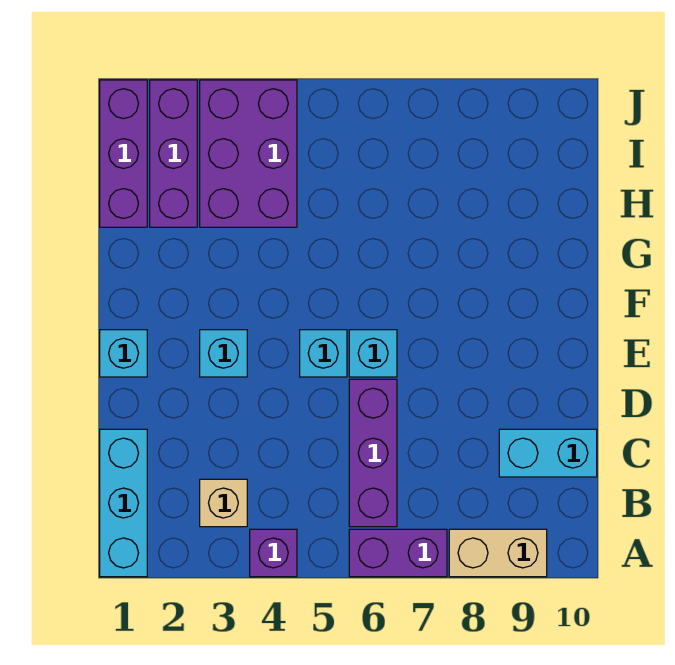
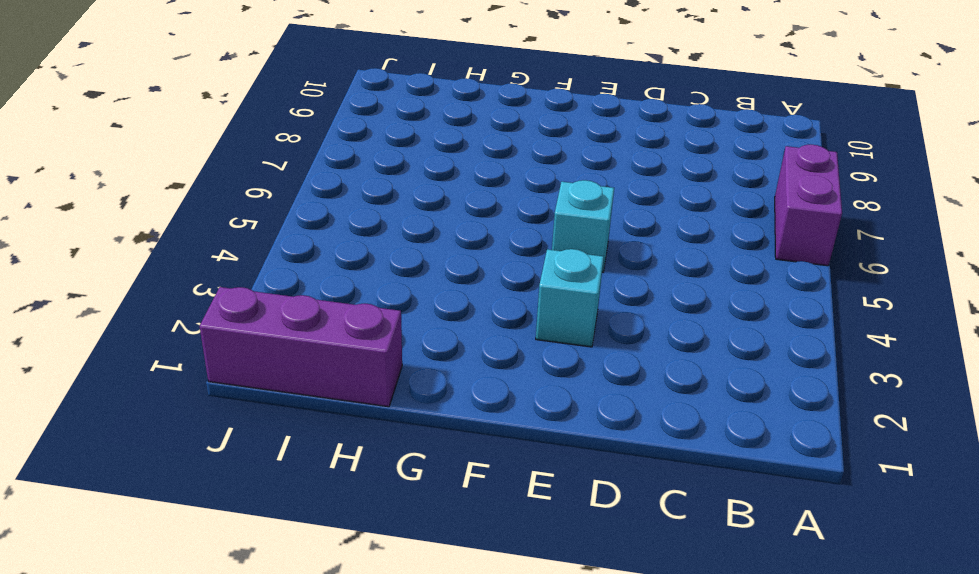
none -> cyan 1x3 brick [100,429,147,577]
none -> purple 1x1 brick [250,529,297,577]
none -> tan 1x2 brick [449,529,547,577]

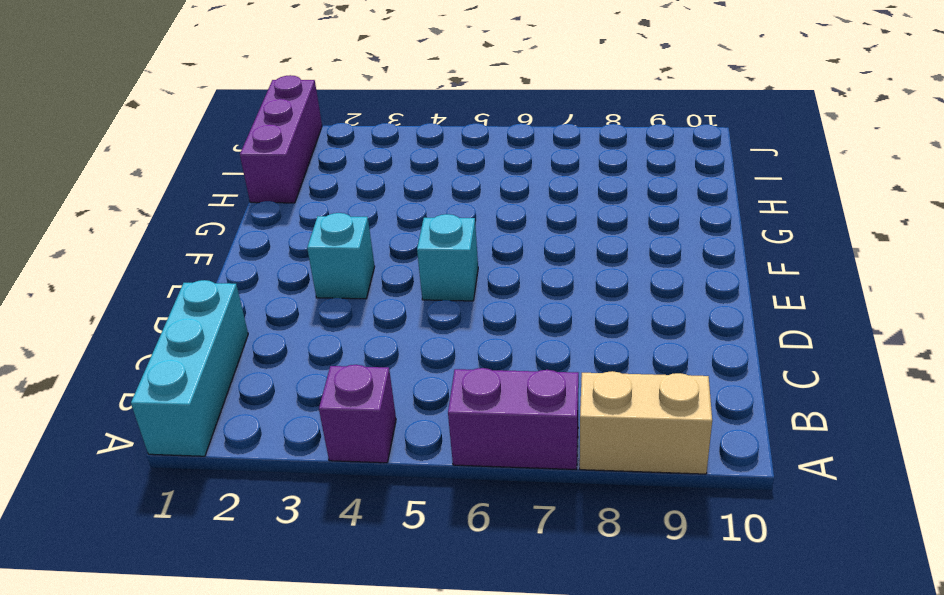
none -> tan 1x1 brick [200,479,247,527]
none -> purple 1x3 brick [349,379,397,527]
none -> cyan 1x2 brick [499,429,597,477]

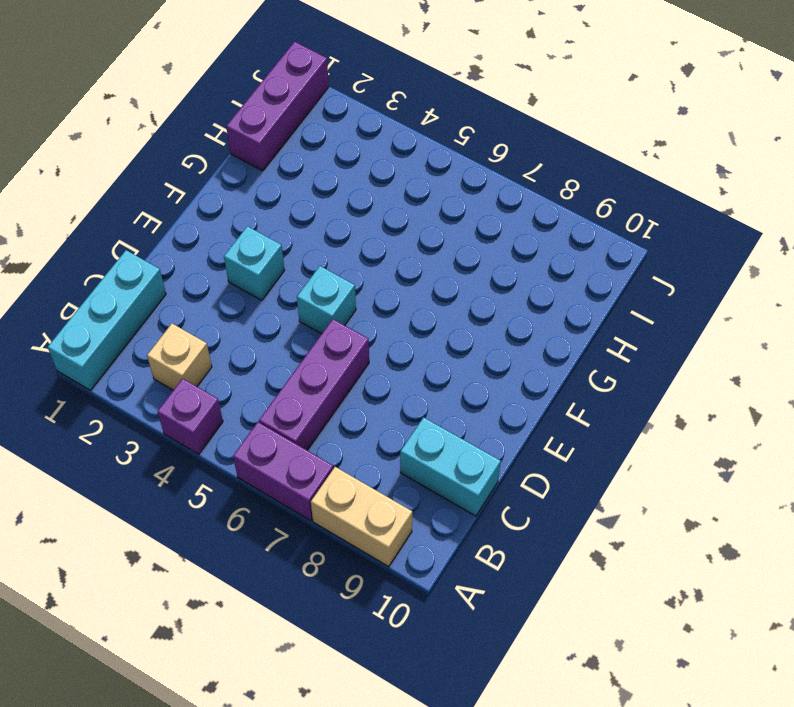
none -> cyan 1x1 brick [100,330,147,377]
none -> cyan 1x1 brick [349,330,397,377]
none -> purple 1x3 brick [150,80,197,227]

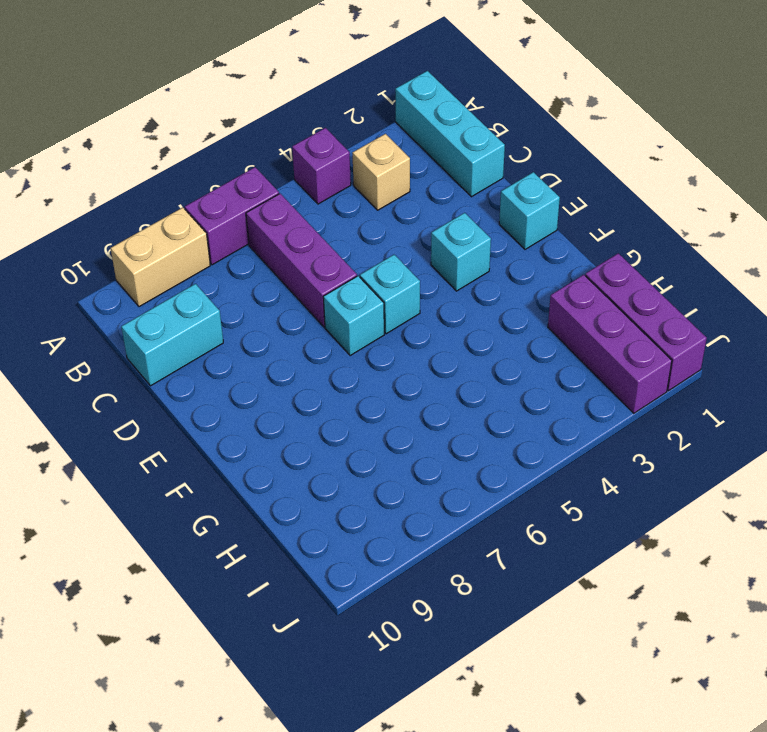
none -> purple 2x3 brick [200,80,297,227]

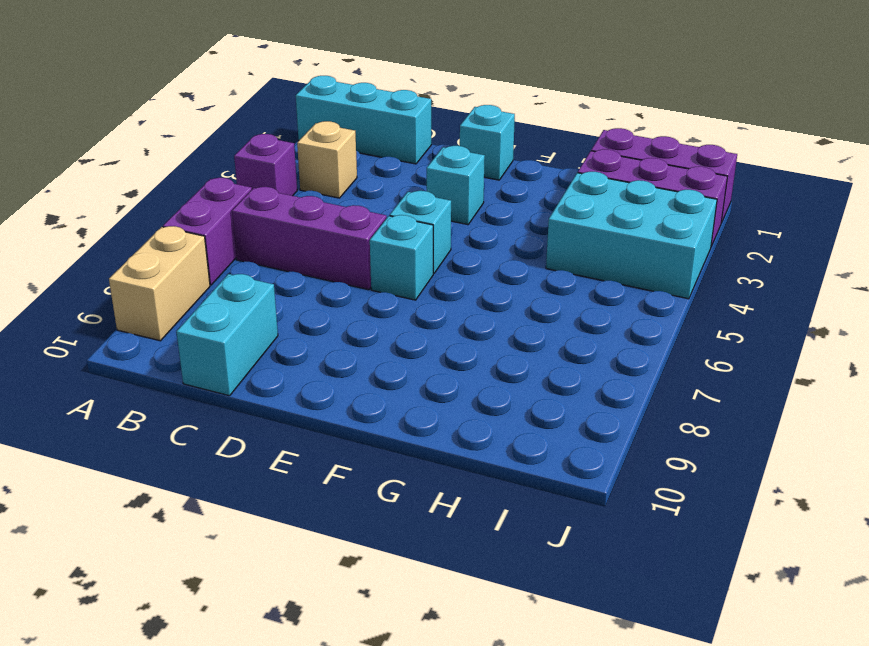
cyan 2x3 brick [546,172,717,299] -> purple 2x3 brick [200,80,297,227]

